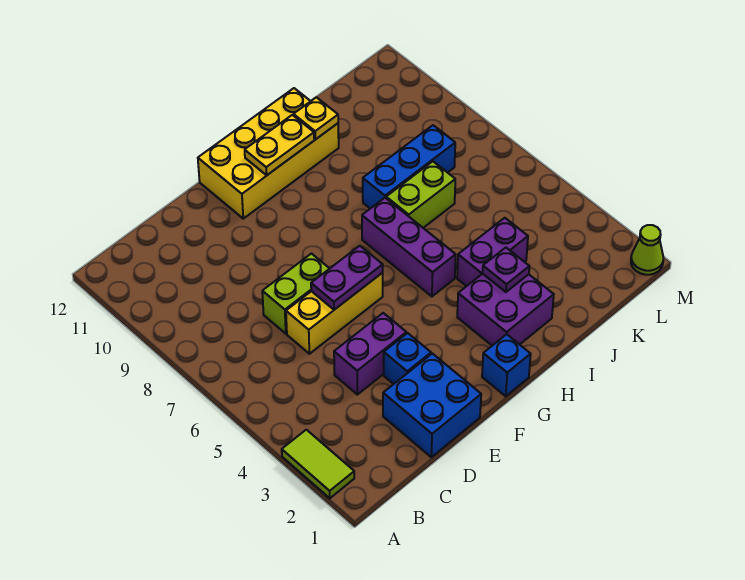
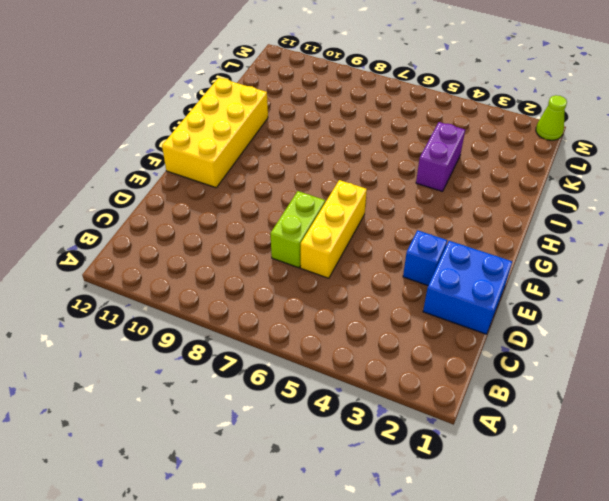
none -> lime 1x2 tile [282,430,354,498]
none -> purple 1x2 brick [334,313,406,395]
none -> blue 1x1 brick [482,334,531,396]

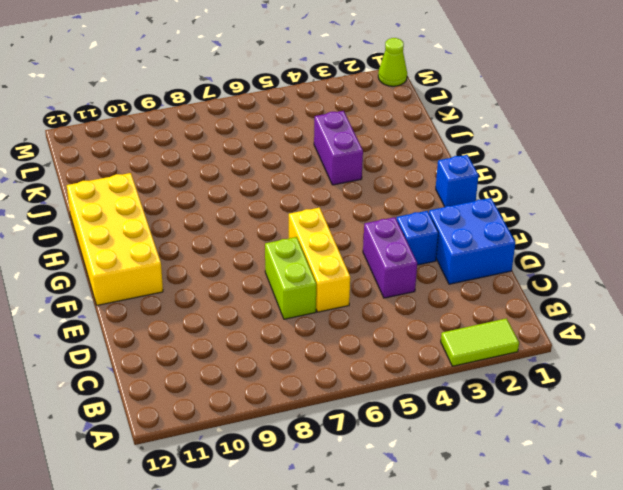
none -> purple 2x2 brick [457,274,554,346]
none -> purple 1x3 brick [362,198,456,296]
none -> lime 1x2 brick [386,161,455,228]

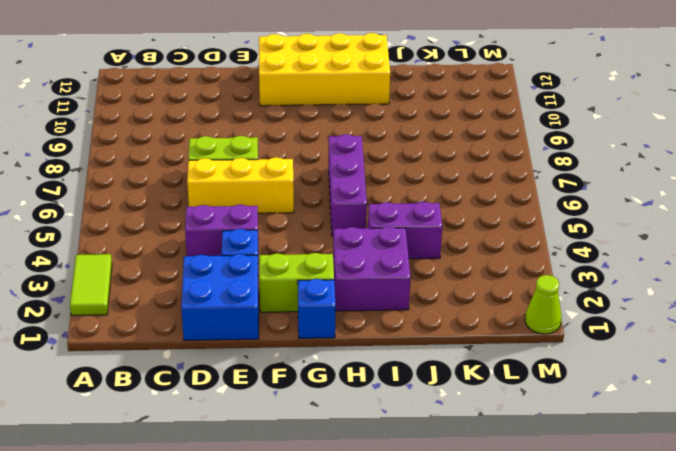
lime 1x2 brick [259,253,334,312] -> lime 1x2 brick moved to [386,161,455,228]
none -> blue 1x3 brick [363,125,455,209]
none -> purple 1x2 plate [311,246,383,310]
none -> yellow 1x2 plate [245,115,314,175]

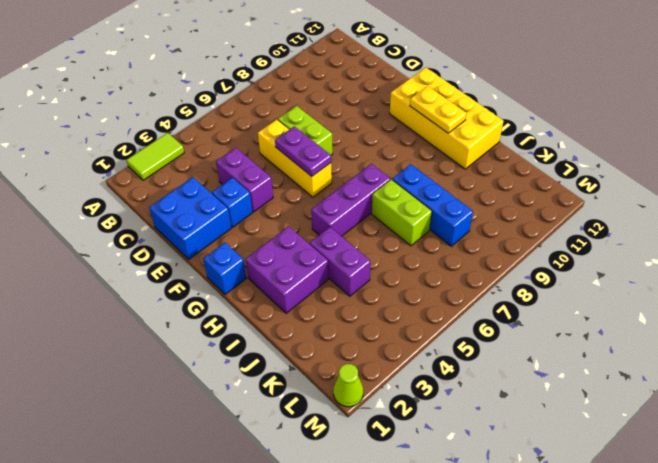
none -> purple 1x1 plate [483,248,529,292]
none -> yellow 1x1 plate [293,97,338,140]

